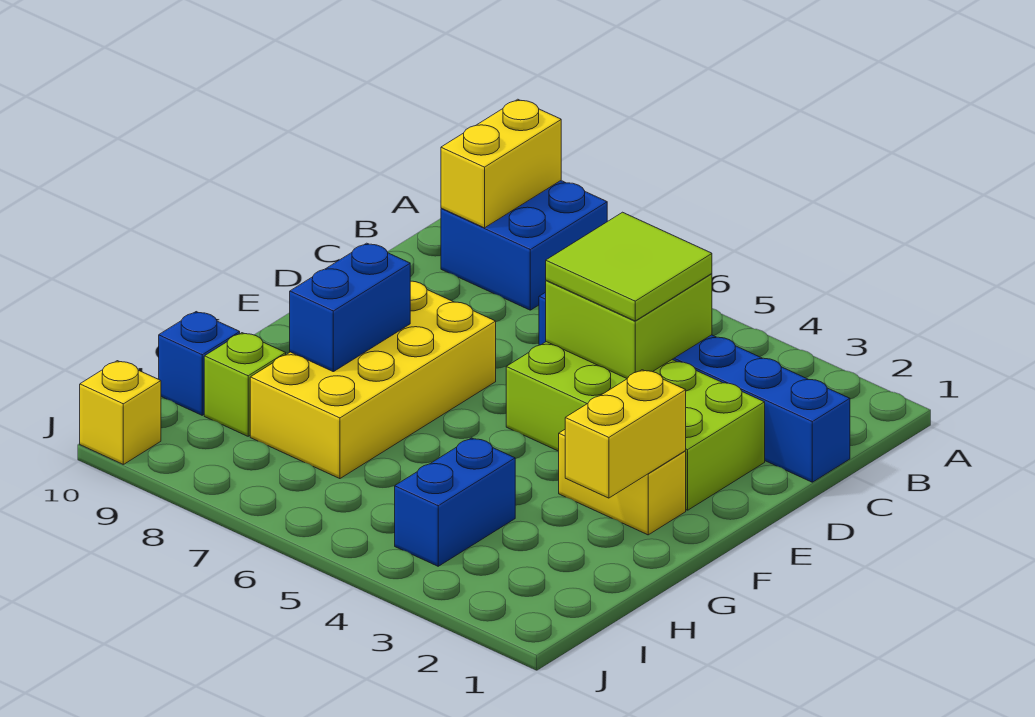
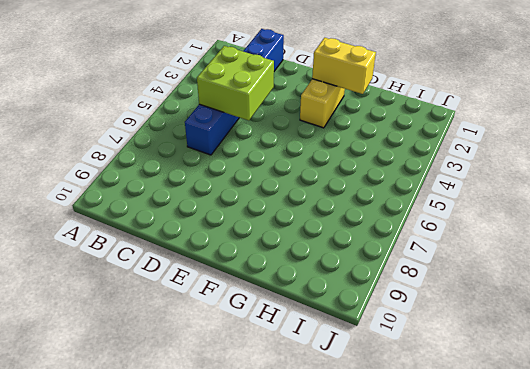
none -> blue 2x2 brick [441,181,607,310]
none -> lime 2x4 brick [506,342,765,510]
none -> yellow 2x4 brick [250,281,496,479]

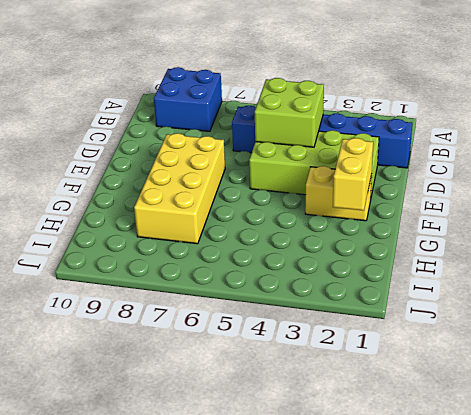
none -> blue 1x2 brick [395,438,515,566]
none -> lime 1x1 brick [204,333,286,436]
none -> blue 1x1 brick [159,312,240,415]

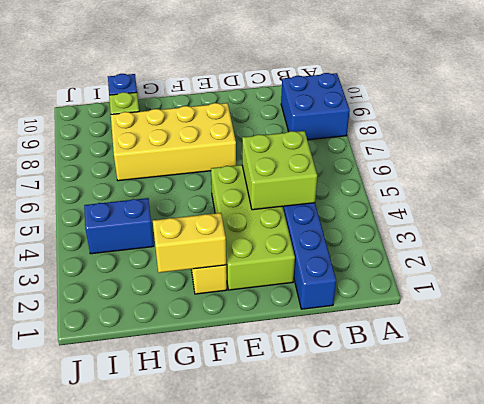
none -> yellow 1x1 brick [80,361,161,464]
none -> yellow 1x2 brick [441,99,561,228]
none -> blue 1x2 brick [290,243,410,372]

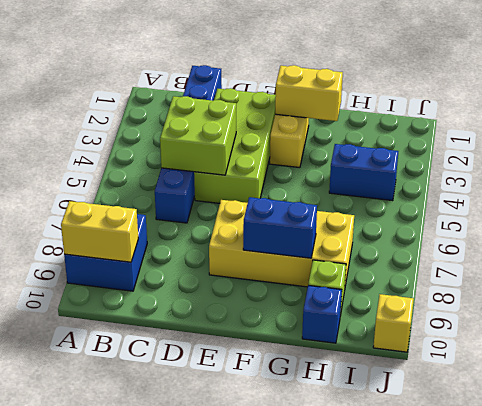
none -> lime 2x2 tile [546,212,712,321]

